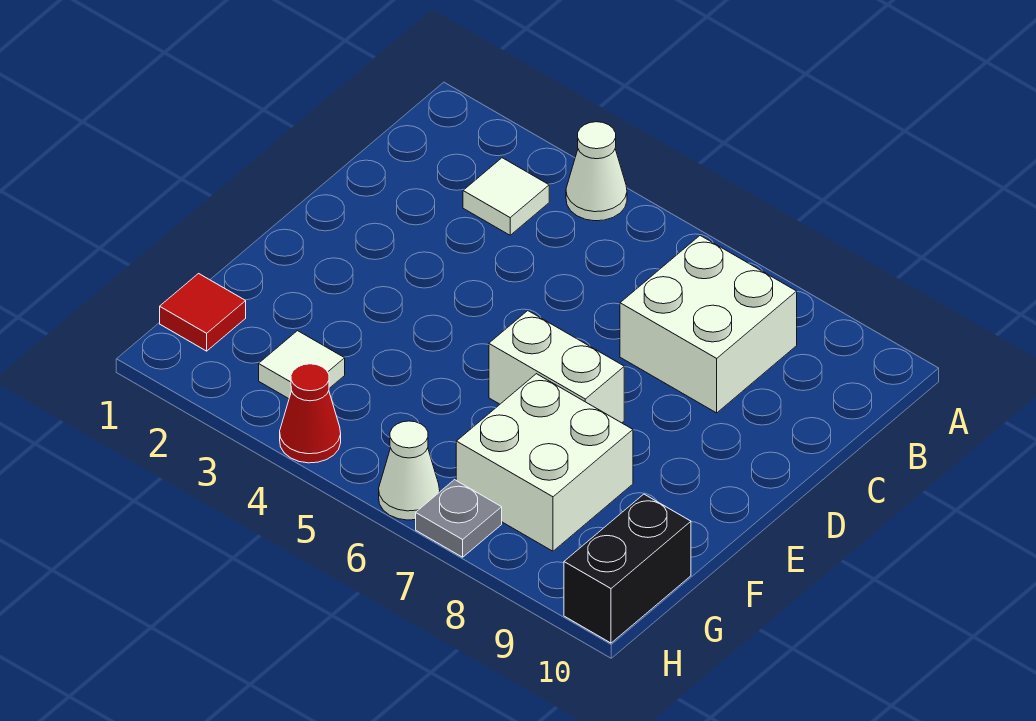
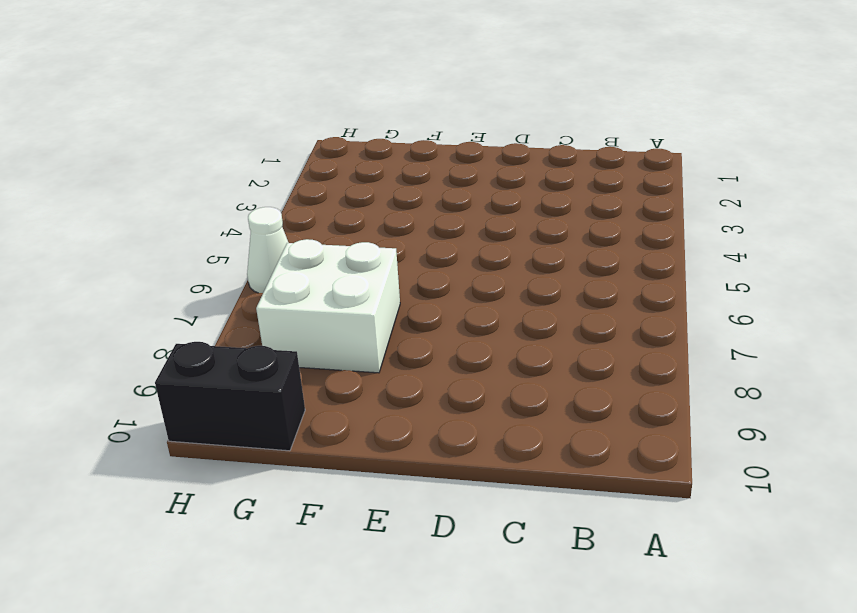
none -> white 1x1 cone [566,122,627,221]
none -> white 1x1 tile [463,158,549,235]

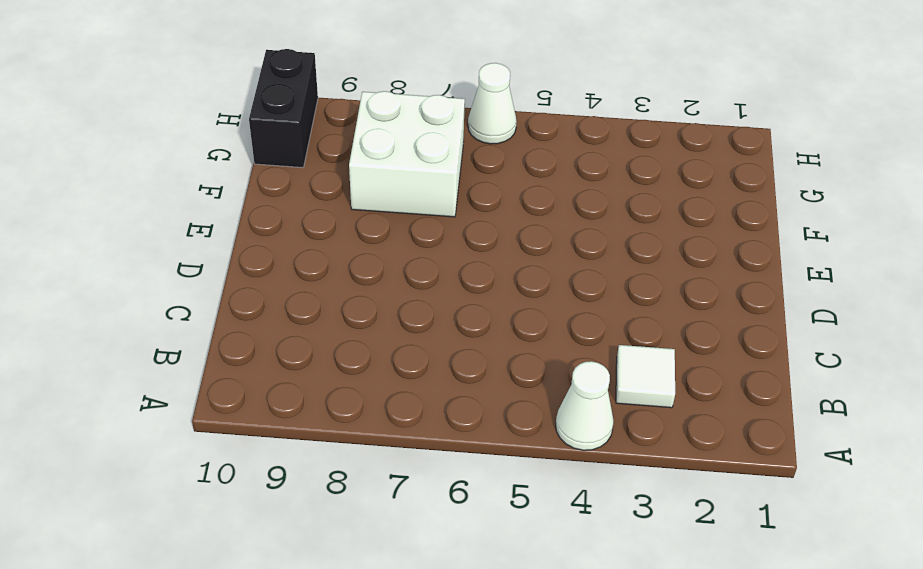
none -> white 2x2 brick [620,236,797,413]
none -> white 1x2 brick [489,311,624,423]

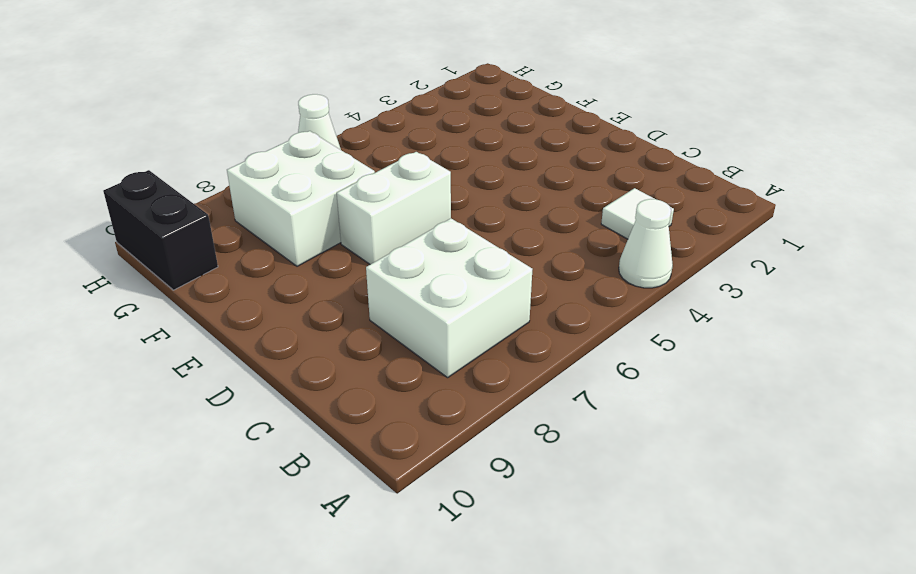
none -> red 1x1 tile [160,274,246,351]
none -> white 1x1 tile [259,331,345,399]

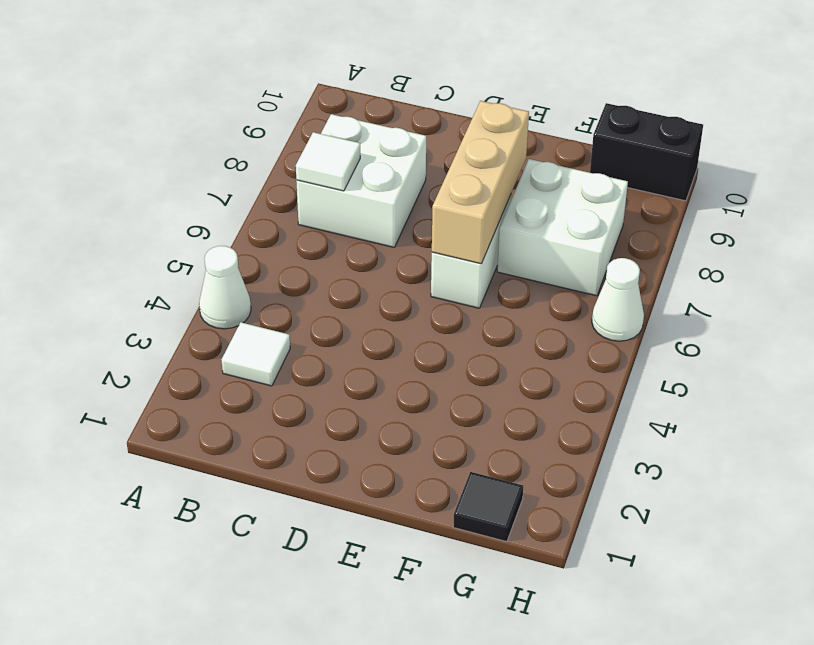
white 1x1 tile [296,132,360,191] -> white 1x1 tile moved to [259,331,345,399]
tan 1x3 brick [432,101,529,264] -> none
black 1x1 tile [453,472,523,542] -> red 1x1 tile [160,274,246,351]
none -> red 1x1 cone [280,364,341,463]
none -> grey 1x1 plate [416,480,502,557]

